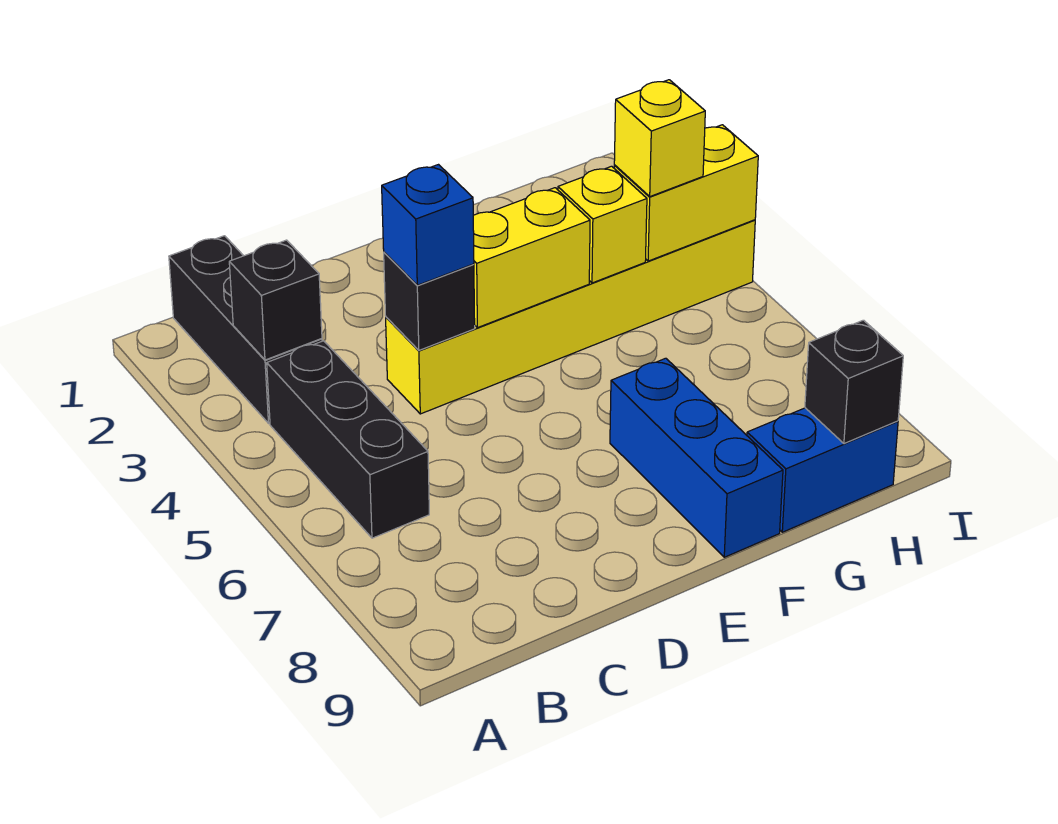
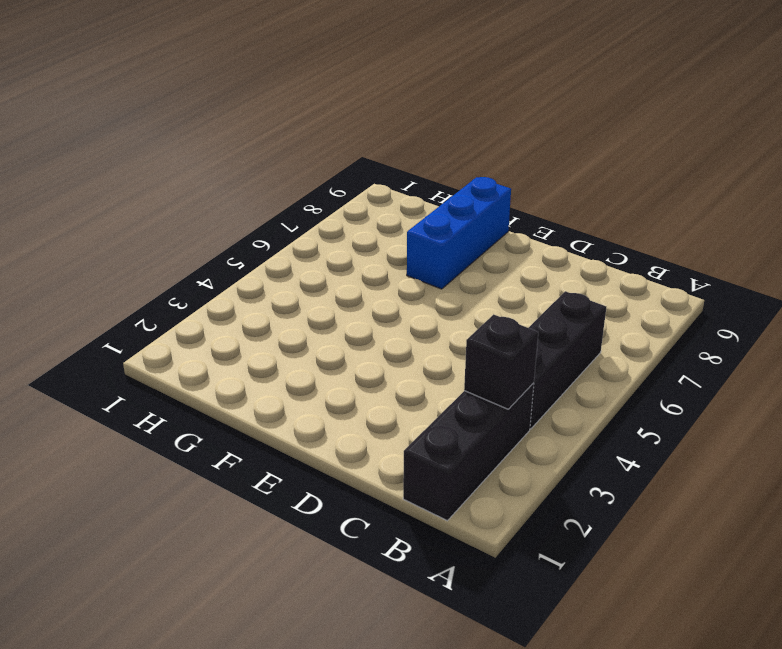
none -> yellow 1x6 brick [386,220,755,414]
none -> blue 1x2 brick [747,408,898,532]
none -> black 1x1 brick [384,252,475,350]

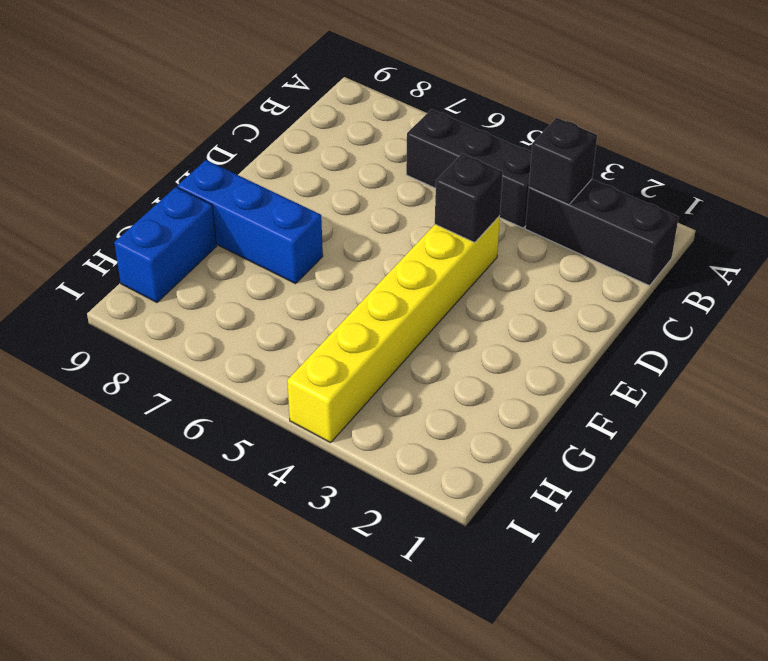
none -> yellow 1x2 brick [473,188,590,328]
none -> yellow 1x1 brick [558,166,647,283]
none -> yellow 1x2 brick [614,125,758,261]

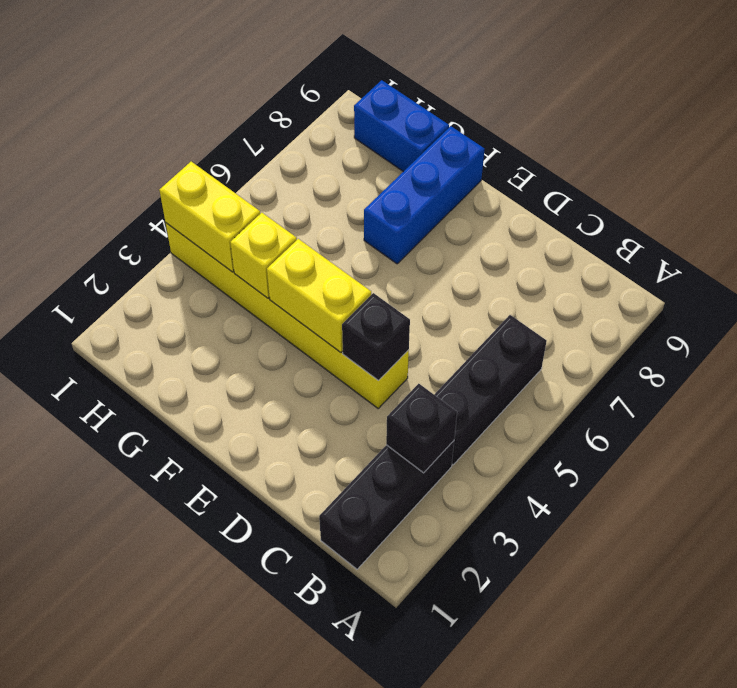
none -> black 1x1 brick [805,320,903,444]
none -> blue 1x1 brick [382,165,474,285]
none -> yellow 1x1 brick [614,80,705,196]

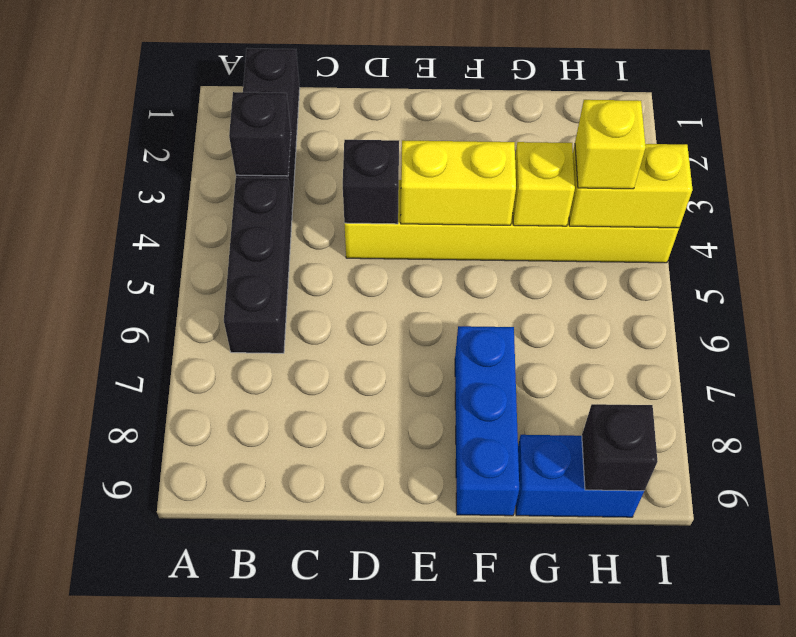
none -> blue 1x1 brick [382,165,474,285]

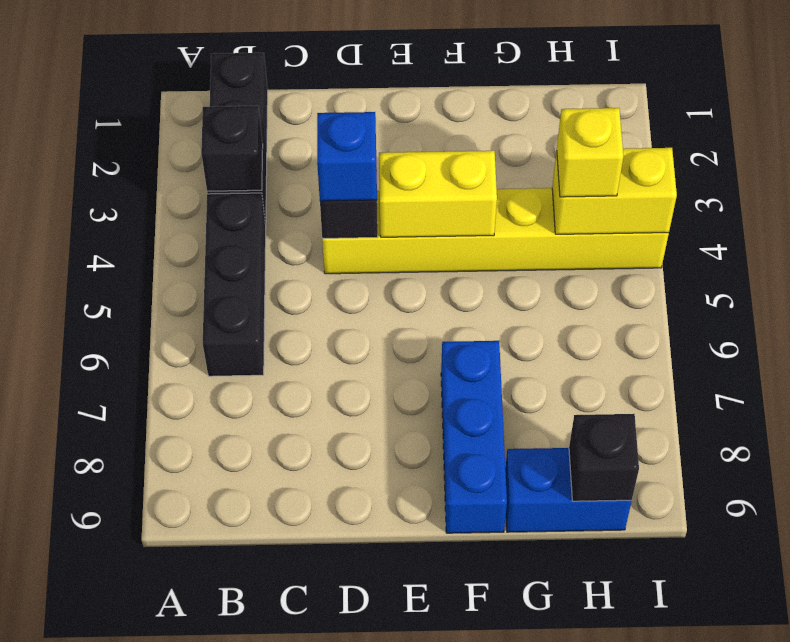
none -> yellow 1x1 brick [558,166,647,283]

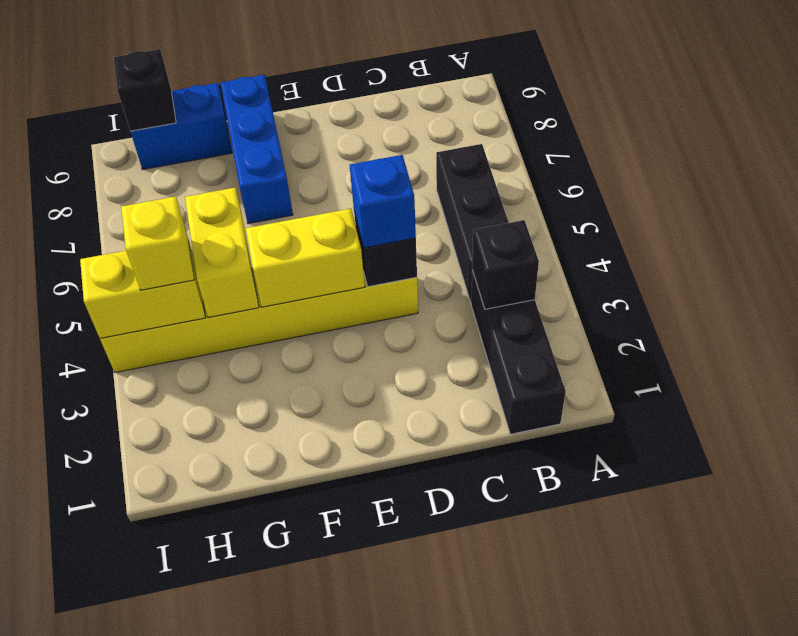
yellow 1x2 brick [185,188,259,318] -> yellow 1x1 brick [558,166,647,283]

